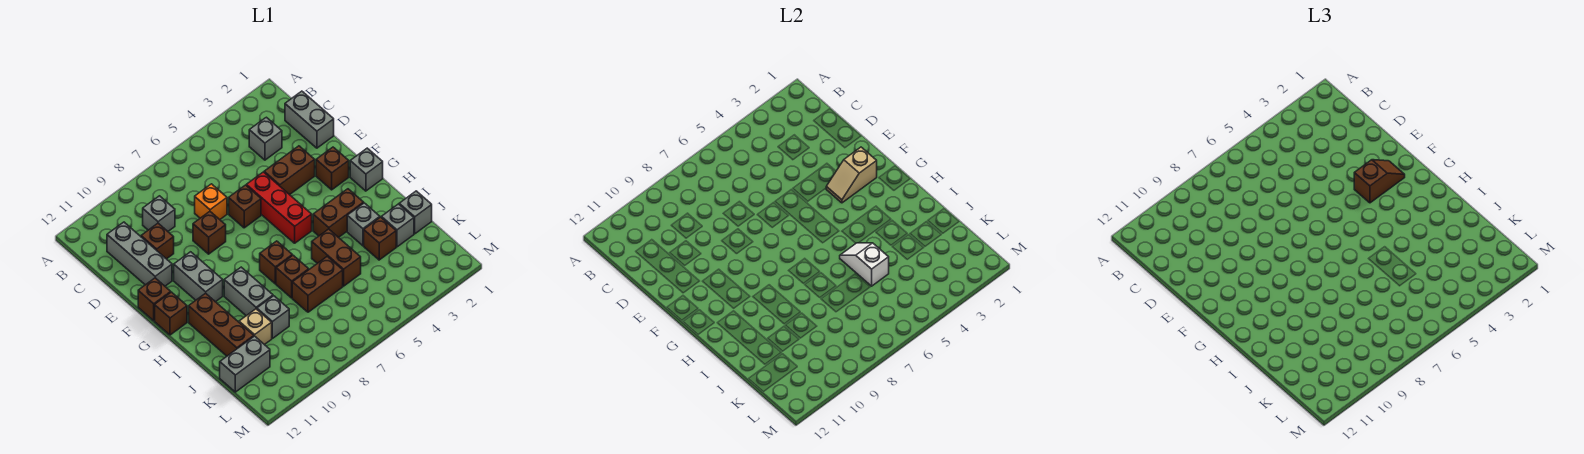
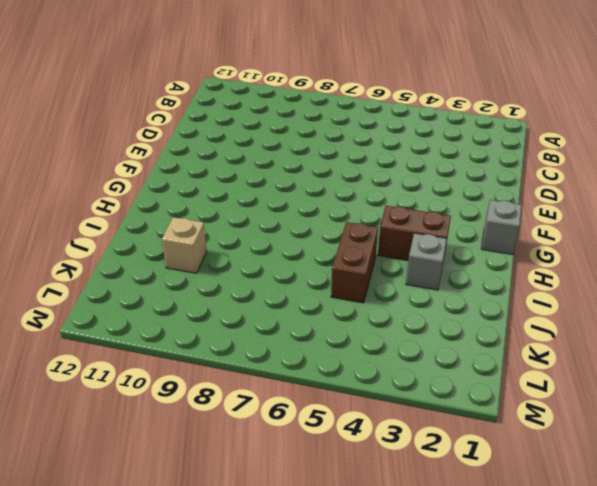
none -> grey 1x2 brick [285,91,334,148]
none -> grey 1x1 brick [249,117,282,160]
none -> grey 1x1 brick [143,196,175,231]
none -> grey 1x3 brick [107,222,172,286]

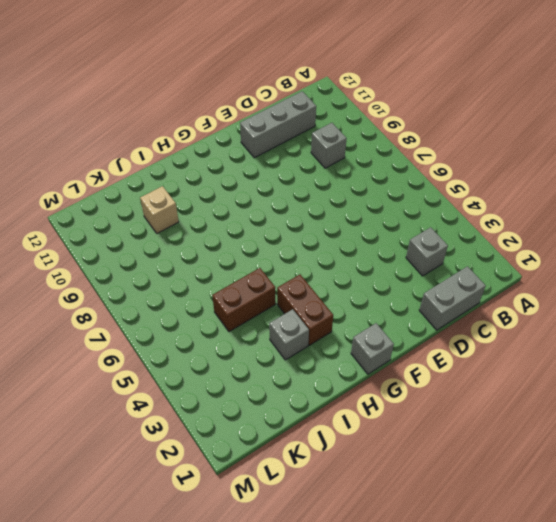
none -> orange 1x1 brick [195,184,227,219]
none -> brown 1x1 brick [141,223,174,259]
none -> brown 1x2 brick [264,146,315,195]
none -> red 1x3 brick [246,172,312,243]

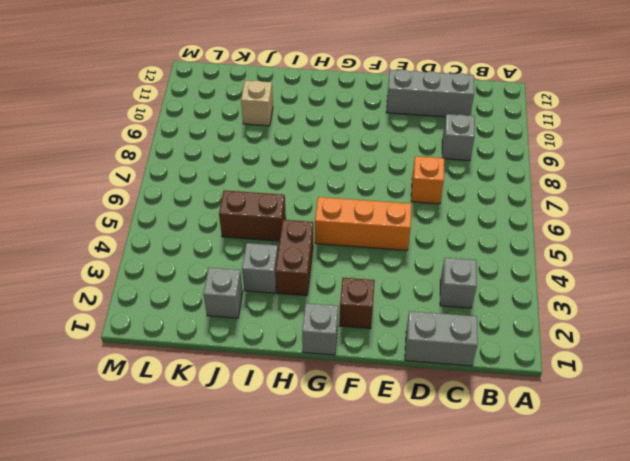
orange 1x3 brick [315,197,412,250] -> red 1x3 brick [246,172,312,243]
none -> brown 1x1 brick [141,223,174,259]
none -> brown 1x2 brick [264,146,315,195]
none -> brown 1x1 brick [229,185,261,228]
none -> brown 1x1 brick [193,212,226,254]

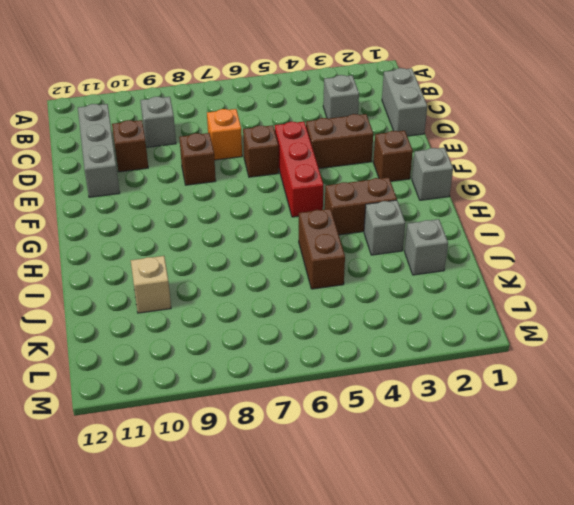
none -> grey 1x2 brick [174,252,223,302]
none -> brown 1x1 brick [138,278,171,321]
none -> brown 1x1 brick [155,292,187,335]
none -> brown 1x1 brick [260,241,292,284]

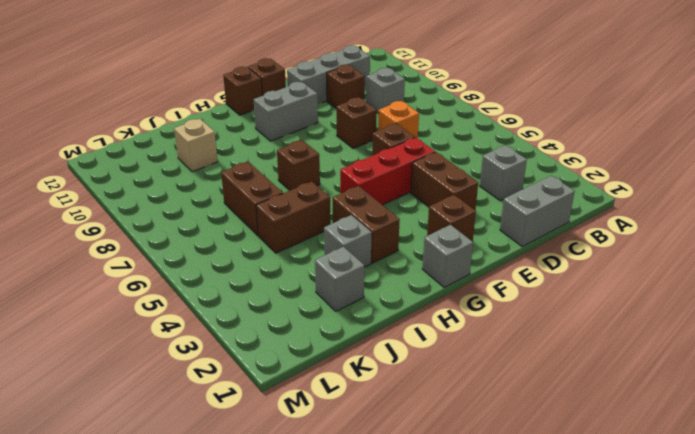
none -> grey 1x2 brick [224,267,273,316]
none -> brown 1x3 brick [189,293,254,356]
none -> brown 1x1 brick [276,255,309,298]
none -> grey 1x1 brick [399,191,432,234]

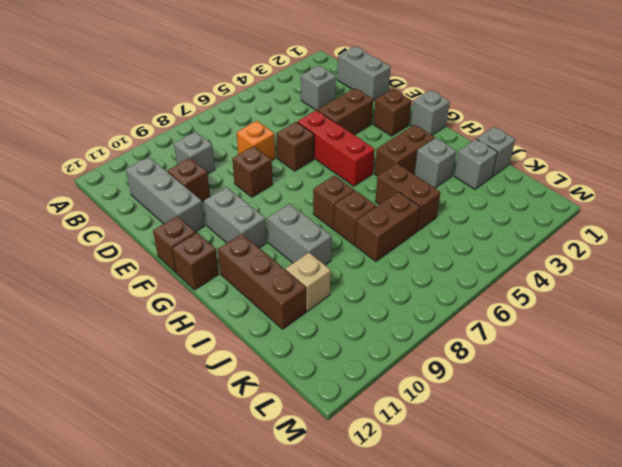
none -> brown 1x1 brick [364,217,396,260]
none -> grey 1x1 brick [257,296,289,338]
none -> grey 1x2 brick [220,336,270,392]
none -> tan 1x2 slope [826,147,877,203]

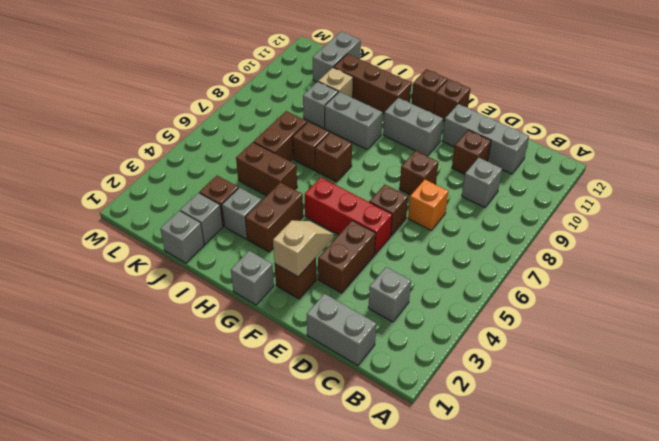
none -> white 1x2 slope [840,243,889,286]
none -> brown 1x2 slope [1354,160,1405,203]

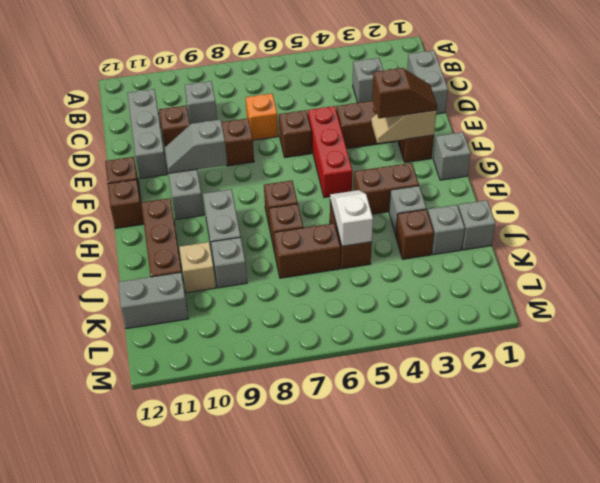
grey 1x2 slope [165,119,227,173] -> none

